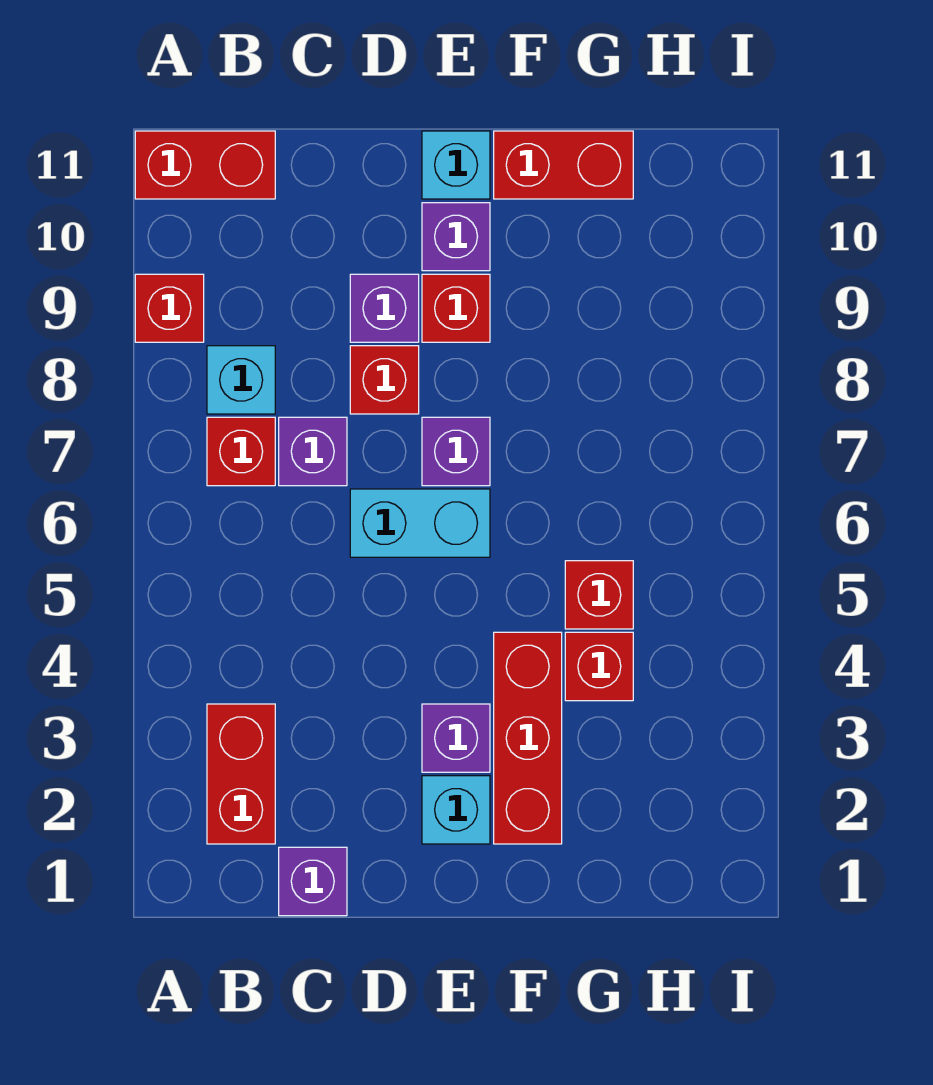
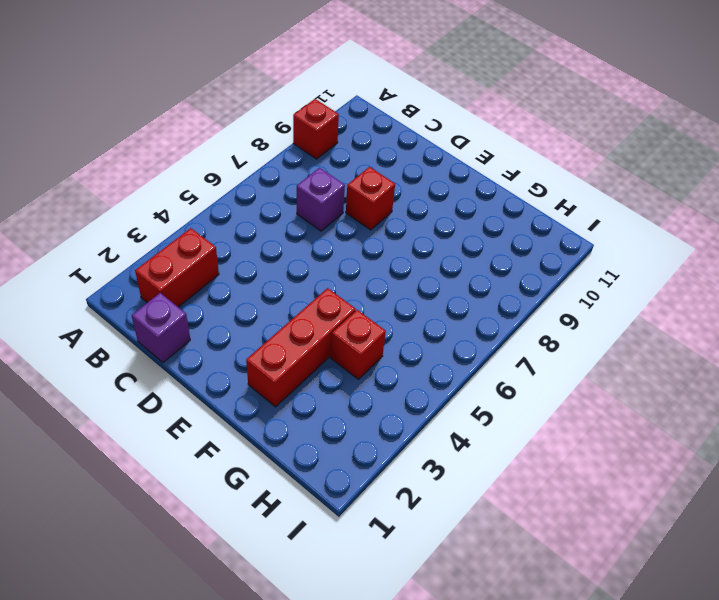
none -> red 1x2 brick [135,131,275,199]
none -> red 1x1 brick [207,417,275,486]
none -> cyan 1x1 brick [207,346,275,414]

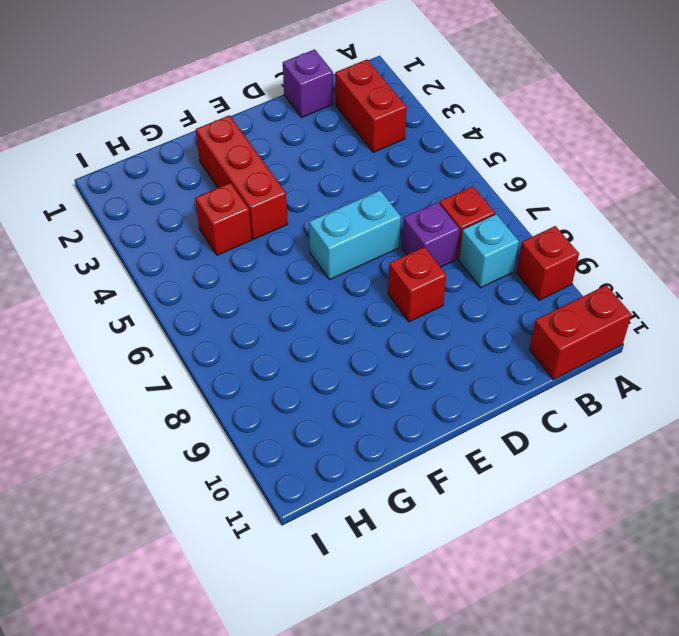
none -> purple 1x1 brick [350,274,419,342]
none -> cyan 1x1 brick [422,776,490,844]
none -> purple 1x1 brick [422,704,490,772]

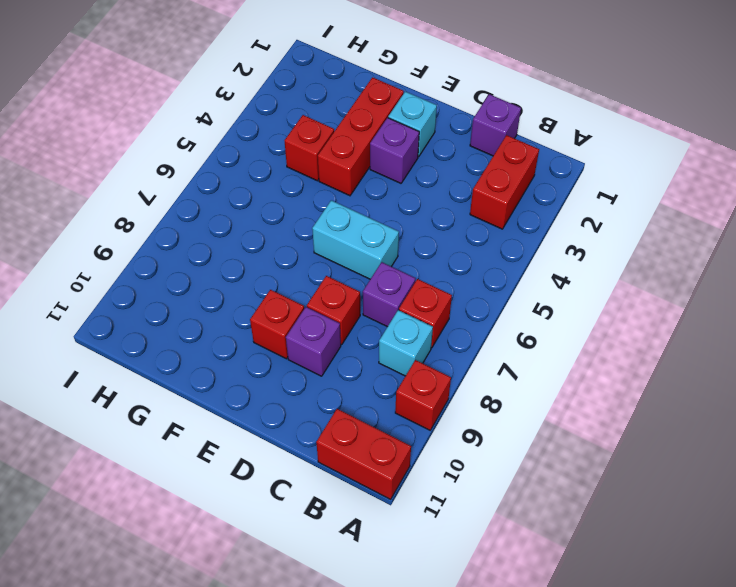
none -> purple 1x1 brick [422,417,490,486]
none -> purple 1x1 brick [422,203,490,271]
none -> cyan 1x1 brick [422,131,490,199]

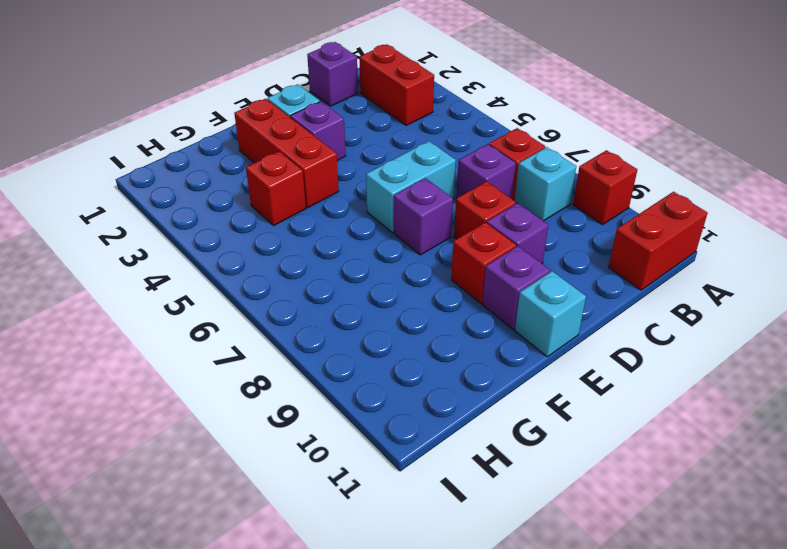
none -> red 1x2 brick [494,131,633,199]
none -> red 1x1 brick [565,561,633,629]

